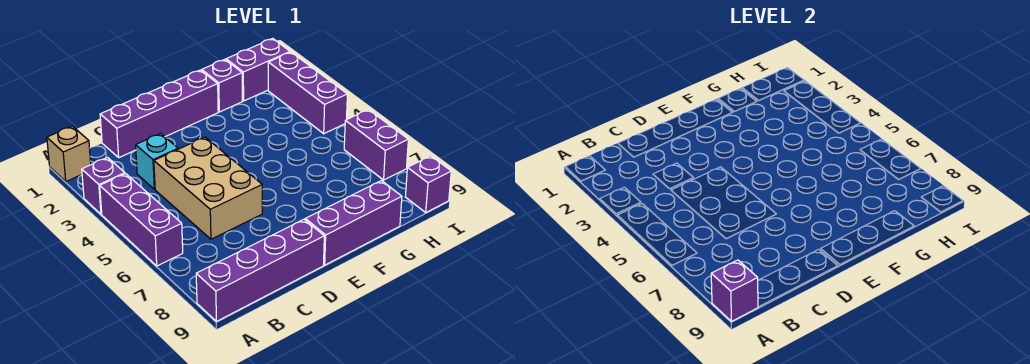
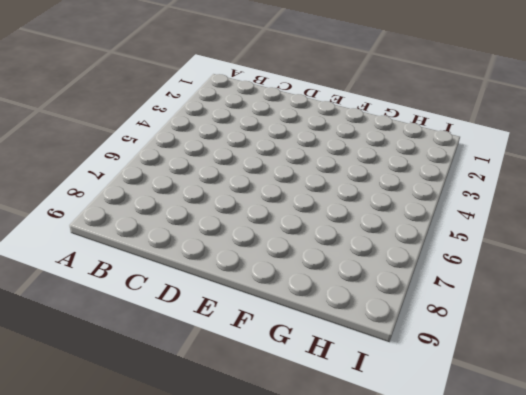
none -> tan 1x1 brick [47,126,91,182]
none -> purple 1x1 brick [82,157,125,214]
none -> purple 1x3 brick [100,174,183,266]

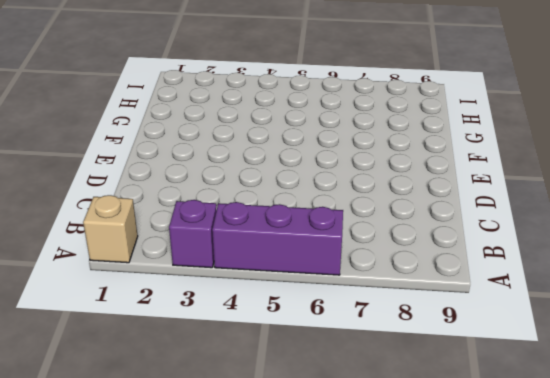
none -> purple 1x4 brick [196,219,324,321]
none -> purple 1x4 brick [100,70,218,157]
none -> cyan 1x1 brick [136,134,178,189]

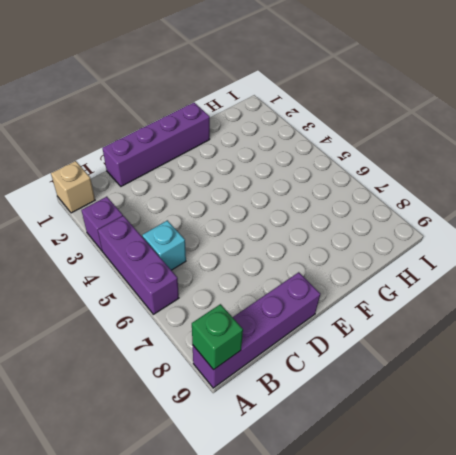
green 1x1 brick [192,304,243,370] -> purple 1x1 brick [711,260,758,321]
cyan 1x1 brick [142,220,186,270] -> cyan 1x1 brick moved to [136,134,178,189]
none -> tan 2x3 brick [154,137,262,239]
none -> purple 1x3 brick [305,181,402,265]
none -> purple 1x1 brick [202,59,242,112]

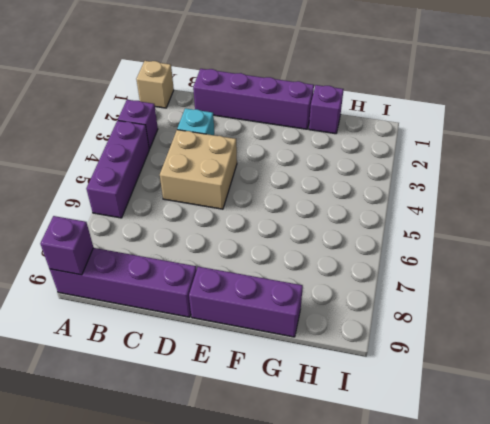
tan 2x2 brick [160,130,237,209] -> tan 2x3 brick [154,137,262,239]
none -> purple 1x2 brick [226,38,290,101]
none -> purple 1x3 brick [268,52,347,134]
none -> purple 1x2 brick [344,109,408,180]

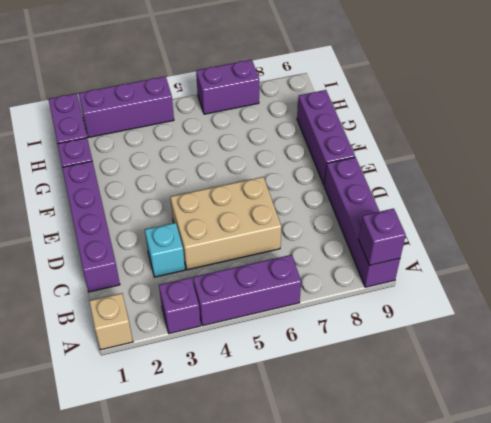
none -> purple 1x1 brick [405,156,451,212]

